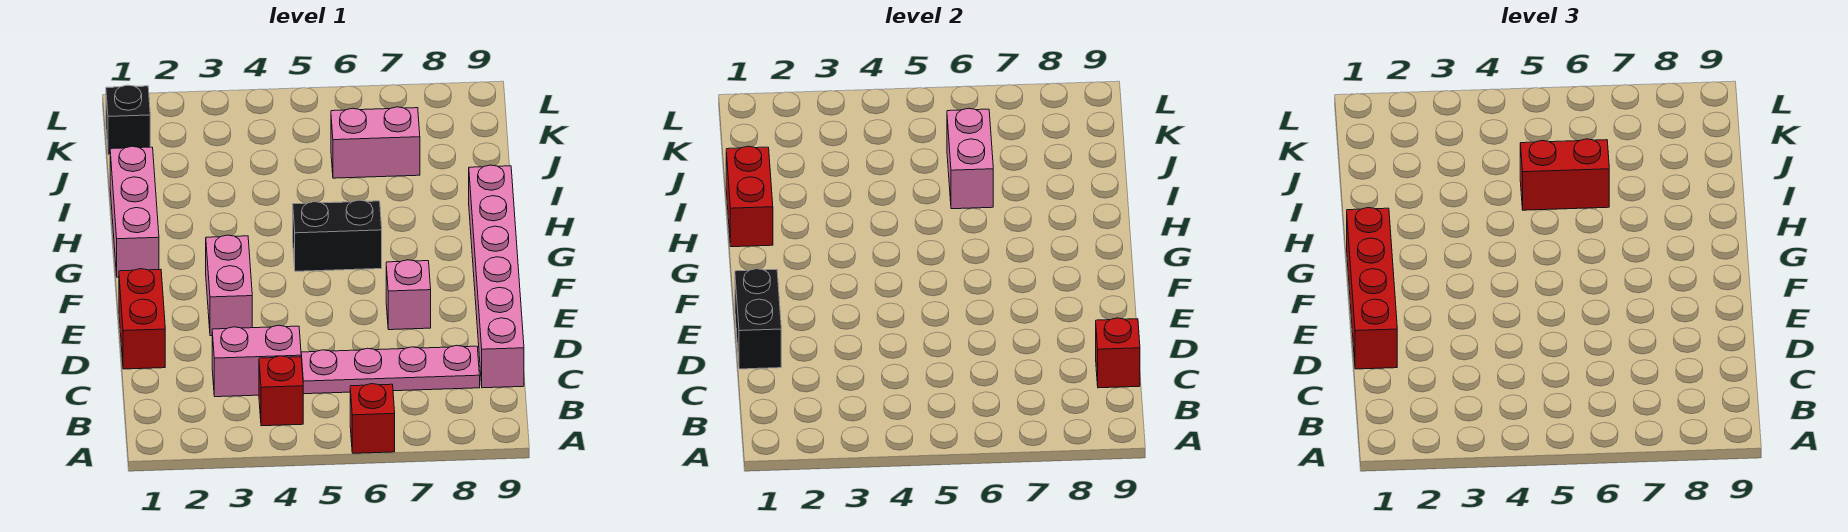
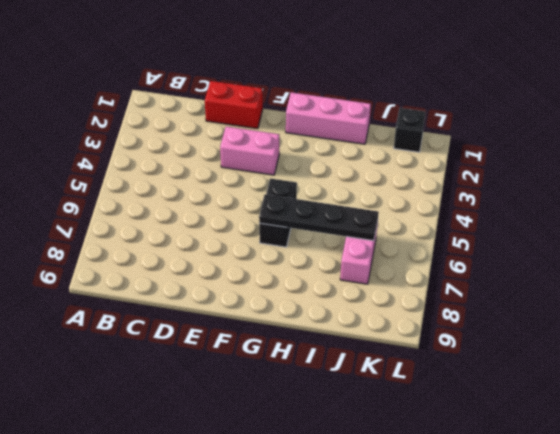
black 1x4 plate [259,194,379,241] -> pink 1x2 brick [947,108,993,209]
none -> red 1x1 brick [350,384,395,453]
none -> red 1x1 brick [259,356,303,426]
none -> pink 1x2 brick [212,325,301,397]

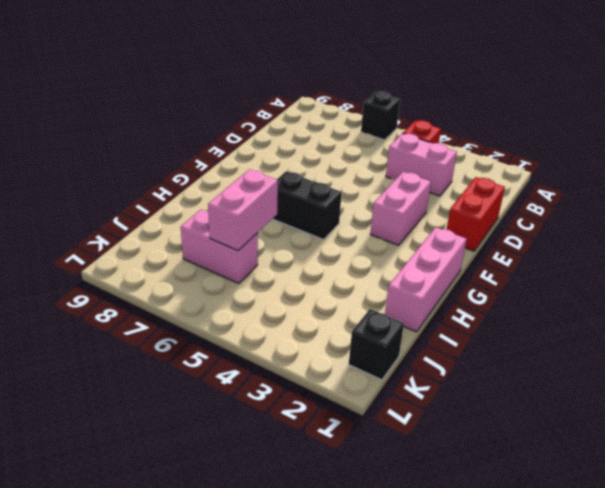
black 1x1 brick [361,91,400,140] -> red 1x1 brick [350,384,395,453]
none -> pink 1x4 plate [301,345,480,394]
none -> pink 1x6 brick [469,165,524,388]
none -> pink 1x1 brick [386,260,431,330]

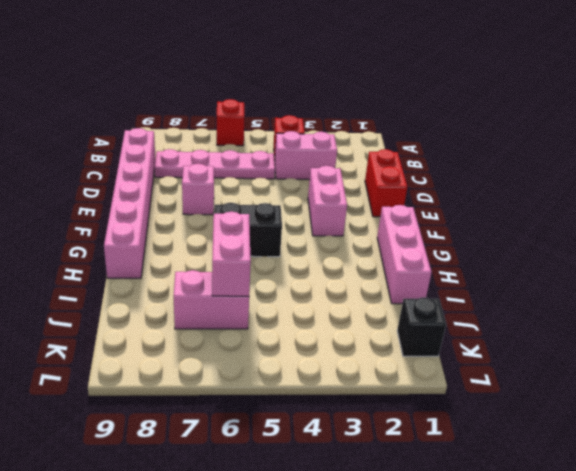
none -> red 1x1 brick [1096,318,1140,388]
none -> black 1x2 brick [735,269,781,369]
none -> red 1x2 brick [726,146,773,247]

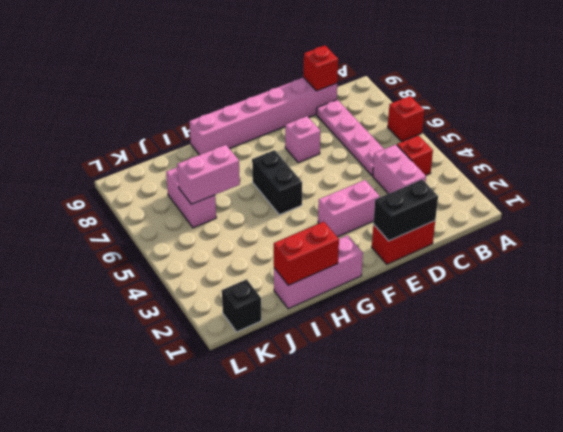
none -> red 1x4 brick [1347,208,1397,369]
none -> red 1x2 brick [1520,139,1609,210]

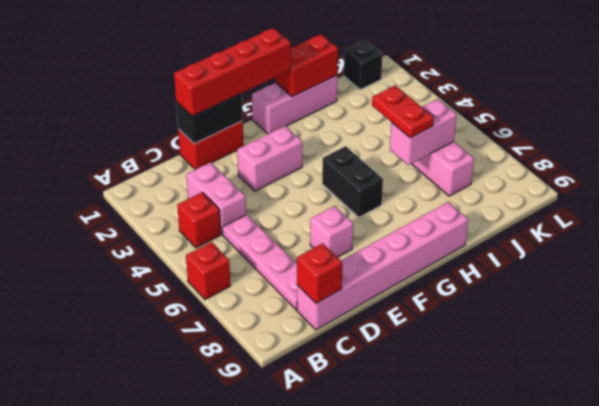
red 1x2 plate [372,86,434,138] -> red 1x2 brick [1520,139,1609,210]

